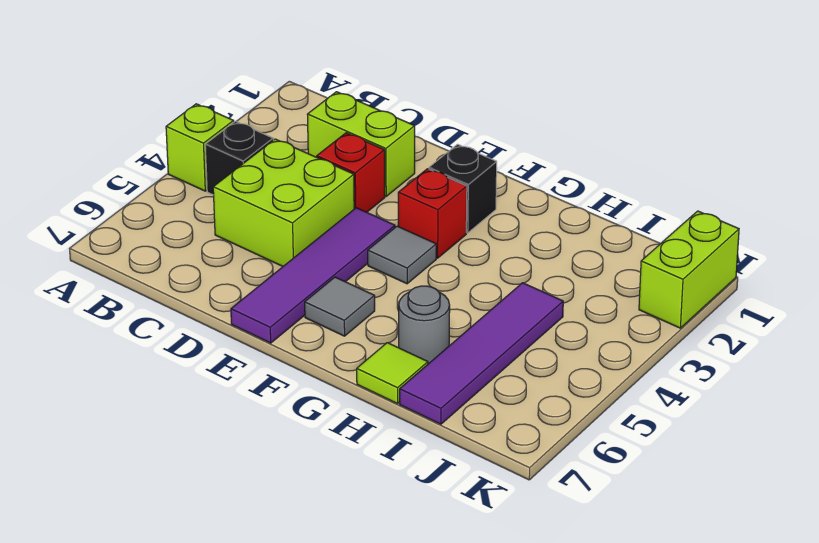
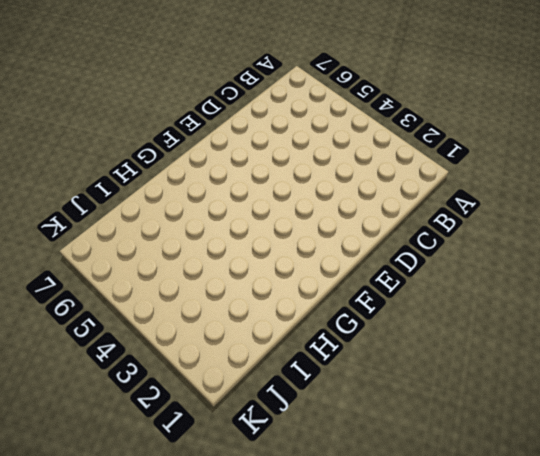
none -> lime 1x1 brick [166,104,234,191]
none -> black 1x1 brick [205,121,273,195]
none -> lime 1x2 brick [307,92,415,196]

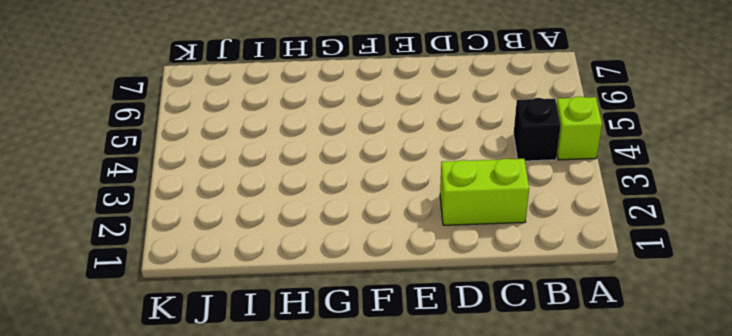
none -> lime 2x2 brick [213,139,354,266]
none -> red 1x1 brick [317,133,385,212]
none -> purple 1x4 tile [231,208,395,343]

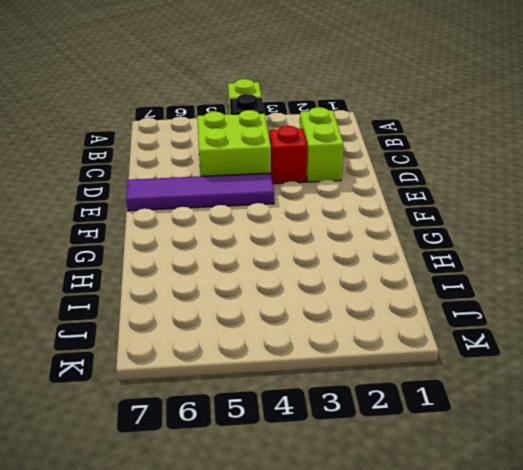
none -> black 1x1 brick [429,144,497,233]
none -> red 1x1 brick [398,169,467,258]
none -> grey 1x1 tile [368,226,436,284]

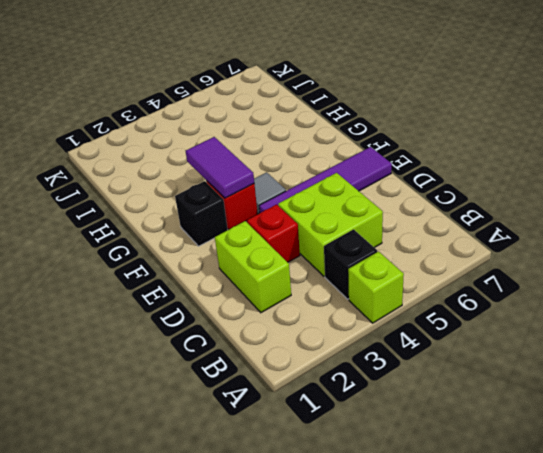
purple 1x2 tile [186,137,254,198] -> none
none -> grey 1x1 tile [305,277,375,336]
none -> grey 1x1 round brick [399,286,450,364]
none -> lime 1x1 tile [357,343,428,404]

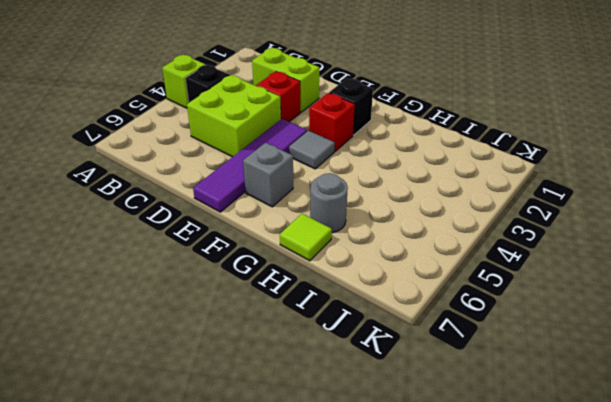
grey 1x1 brick [243,143,293,207] -> grey 1x1 tile [305,277,375,336]
none -> purple 1x4 tile [400,283,563,424]
none -> lime 1x2 brick [639,211,739,328]

